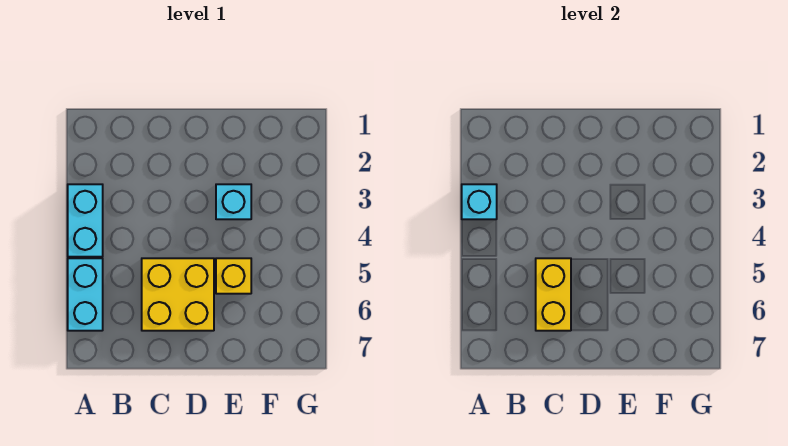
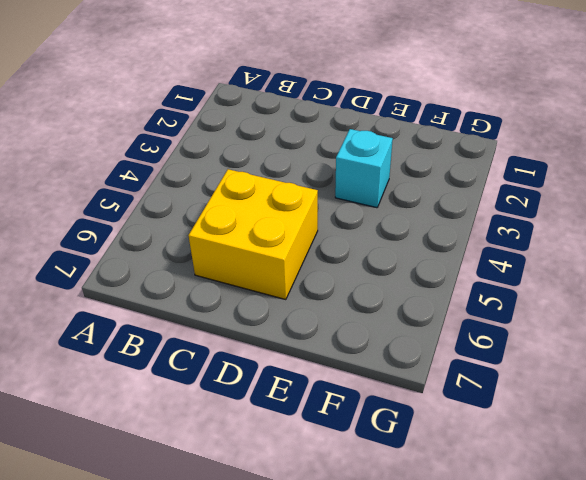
none -> cyan 1x2 brick [68,184,103,257]
none -> cyan 1x2 brick [68,258,103,331]

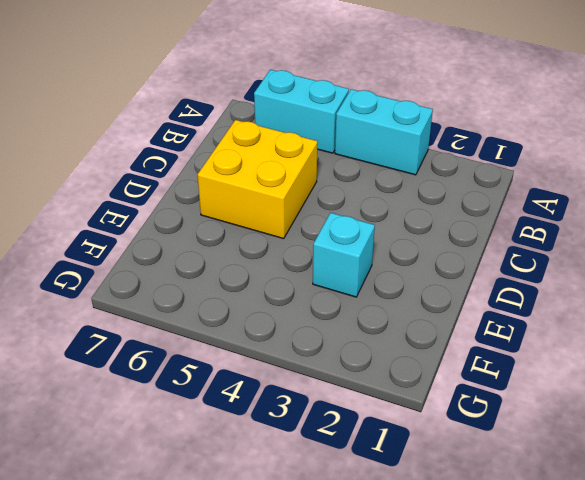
none -> yellow 1x1 brick [216,258,251,294]
none -> cyan 1x1 brick [462,184,497,219]

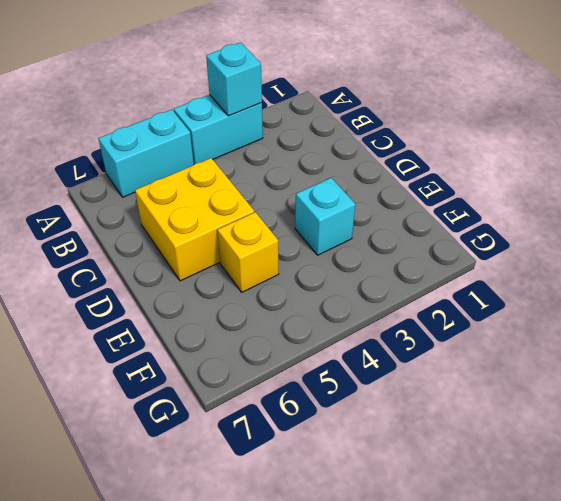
none -> yellow 1x2 brick [536,258,571,331]

